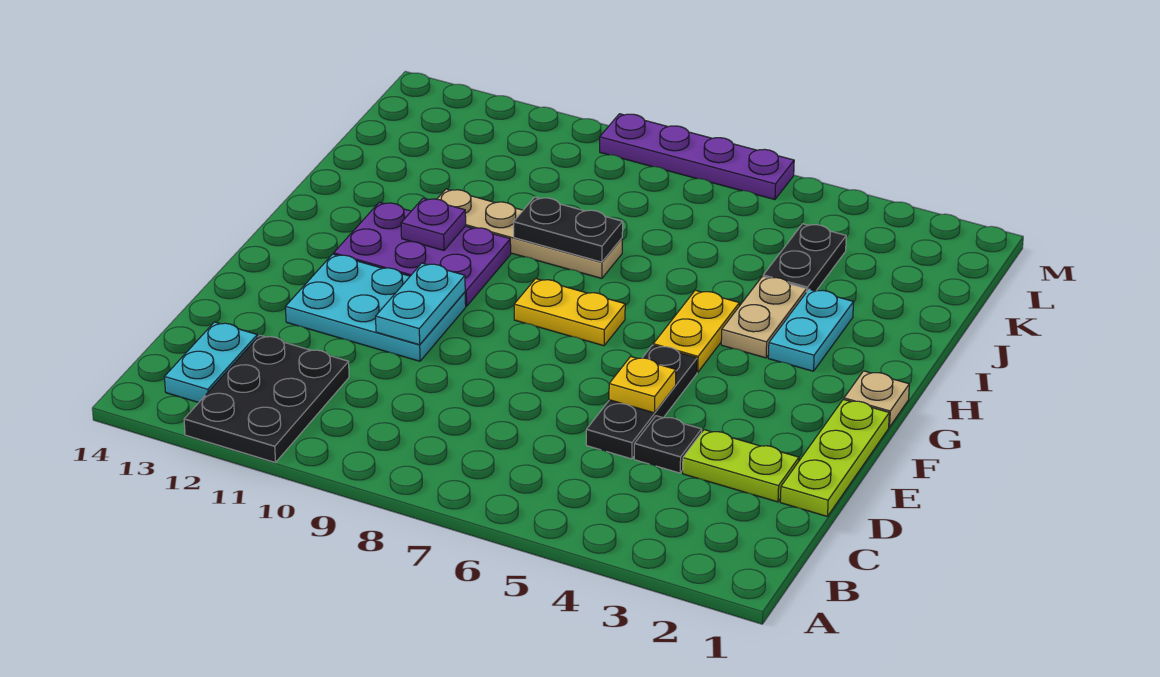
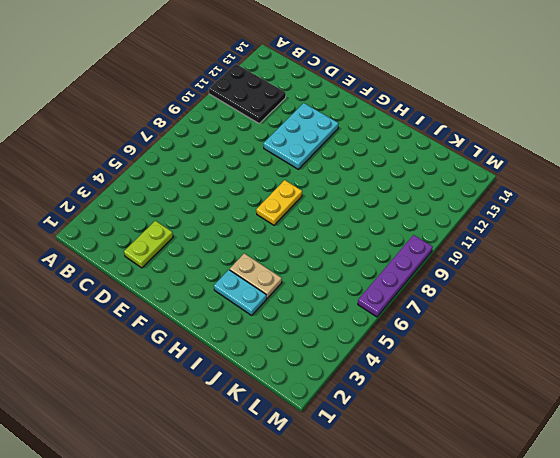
none -> cyan 1x2 plate [165,322,257,402]
none -> lime 1x3 plate [780,399,889,517]
none -> black 1x1 plate [634,416,702,473]

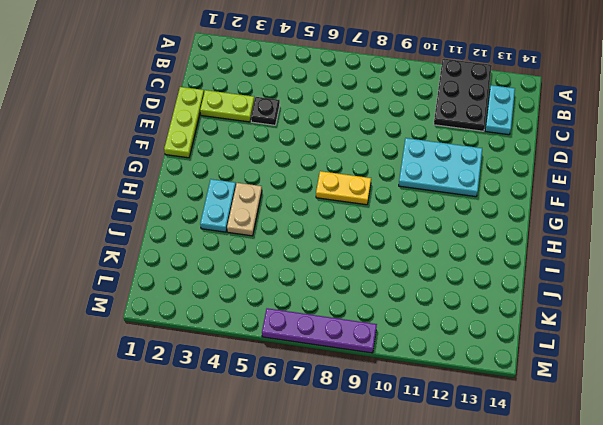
none -> black 1x3 plate [586,345,697,459]
none -> tan 1x1 plate [844,371,909,427]
none -> yellow 1x2 plate [653,290,739,372]

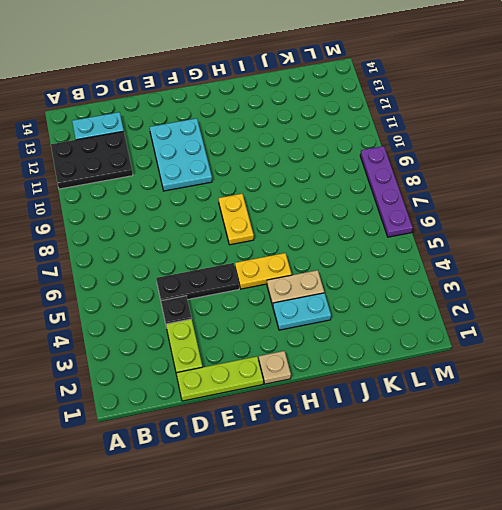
none -> purple 2x3 plate [334,202,511,306]
none -> tan 1x4 plate [437,189,622,278]
none -> black 1x2 plate [763,224,846,291]

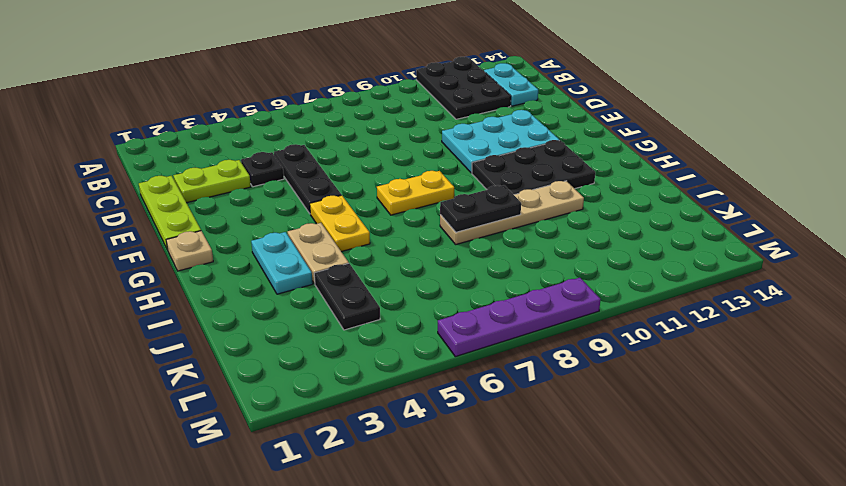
black 2x3 plate [472,140,595,195] -> purple 2x3 plate [334,202,511,306]
none -> yellow 1x1 plate [609,357,676,413]
none -> cyan 1x2 plate [376,263,465,345]
none -> purple 1x1 plate [401,198,466,250]

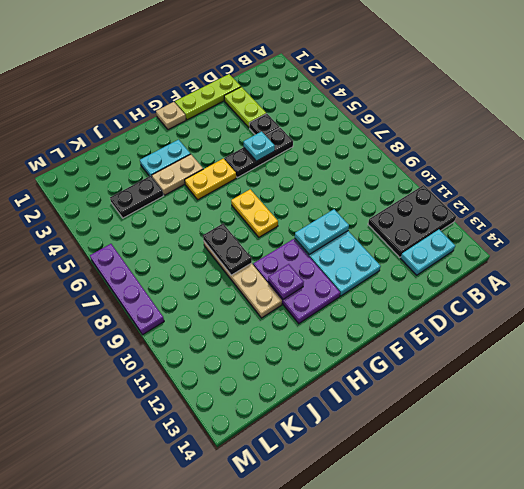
cyan 1x1 plate [244,132,275,161] -> yellow 1x1 plate [609,357,676,413]

